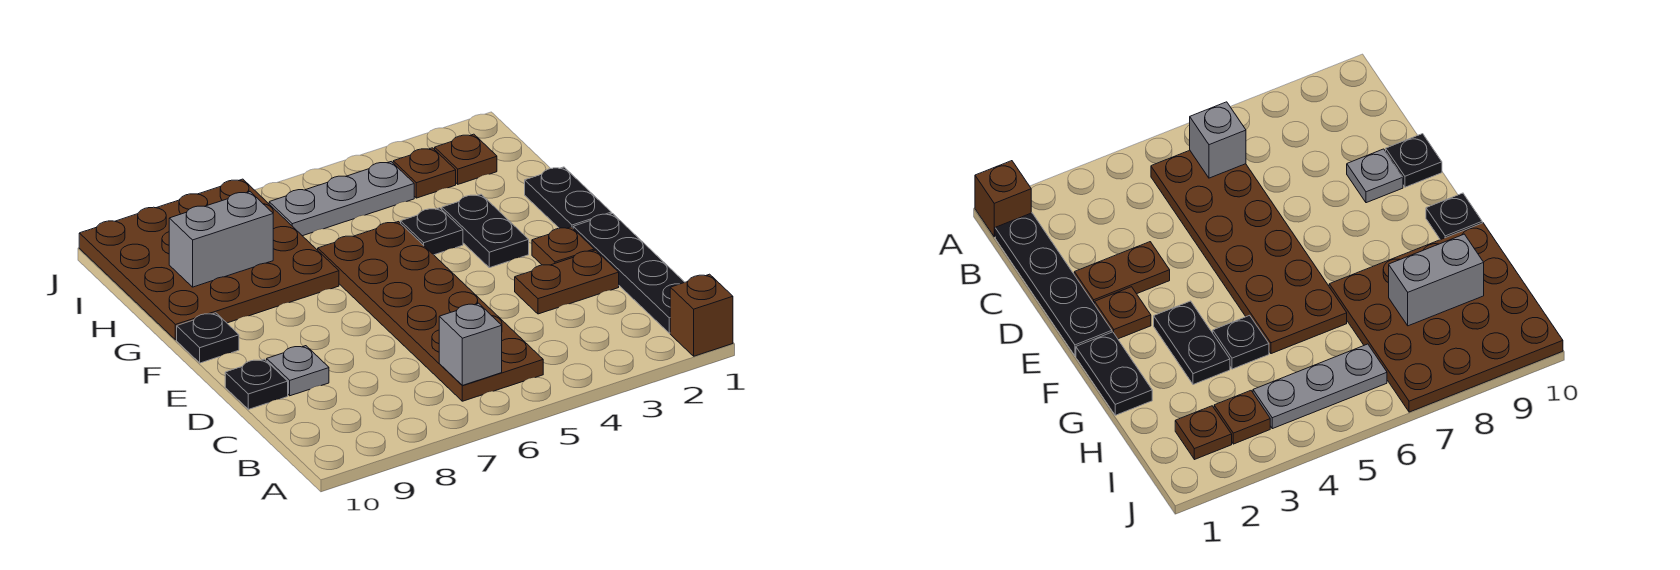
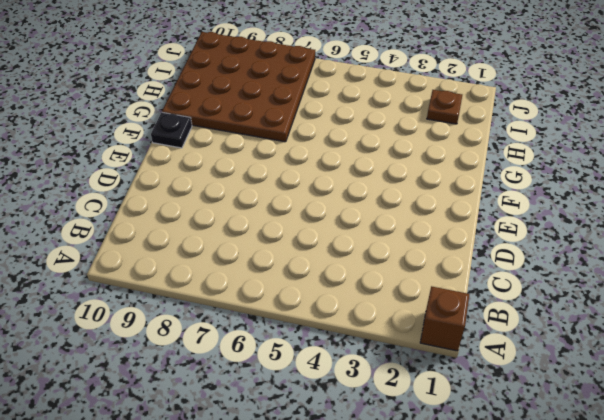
none -> black 1x4 plate [573,213,685,333]
none -> brown 2x6 plate [318,222,543,401]
none -> brown 1x2 plate [515,250,619,314]

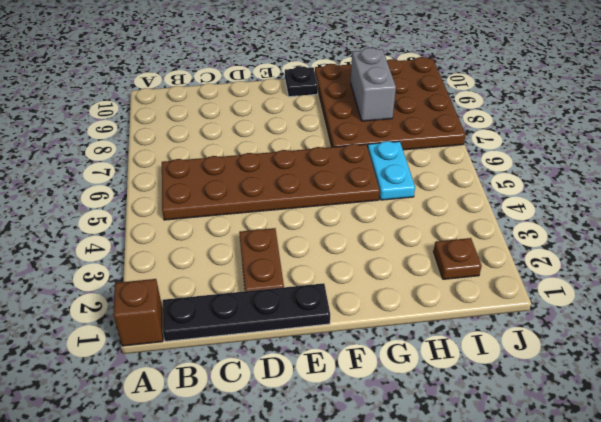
cyan 1x2 plate [368,141,415,200] -> none
none -> grey 1x1 plate [267,346,329,396]
none -> black 1x1 plate [225,359,288,409]
none -> brown 1x1 plate [532,227,594,265]

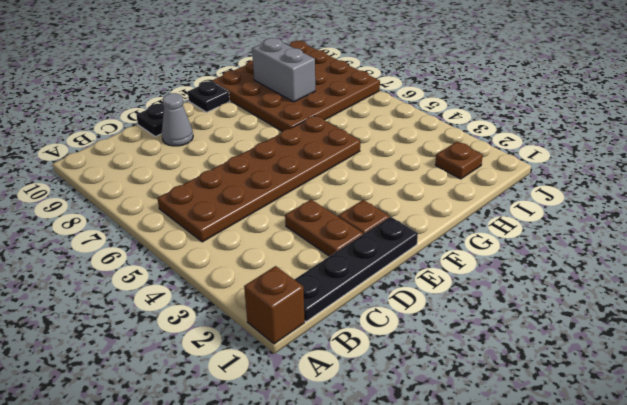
grey 1x1 cone [162,93,193,146] -> grey 1x1 plate [267,346,329,396]
none -> black 1x2 plate [525,167,611,228]
none -> black 1x2 plate [442,194,529,268]
none -> black 1x1 plate [401,208,463,255]

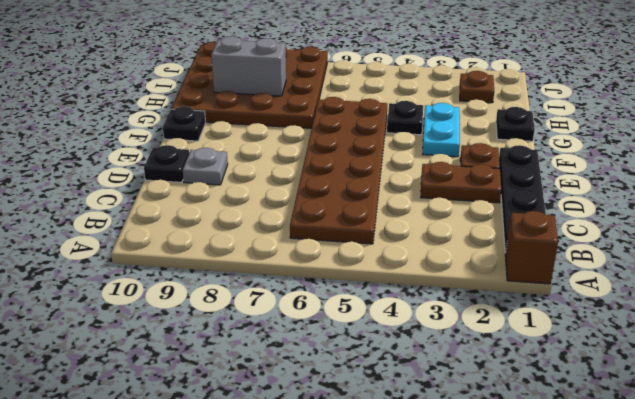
cyan 1x2 plate [423,103,460,157] -> black 1x2 plate [442,194,529,268]
black 1x1 plate [496,107,535,141] -> black 1x2 plate [525,167,611,228]
none -> brown 1x1 plate [393,148,456,198]
none -> grey 1x3 plate [269,162,414,236]
none -> grey 1x1 brick [439,303,502,385]

